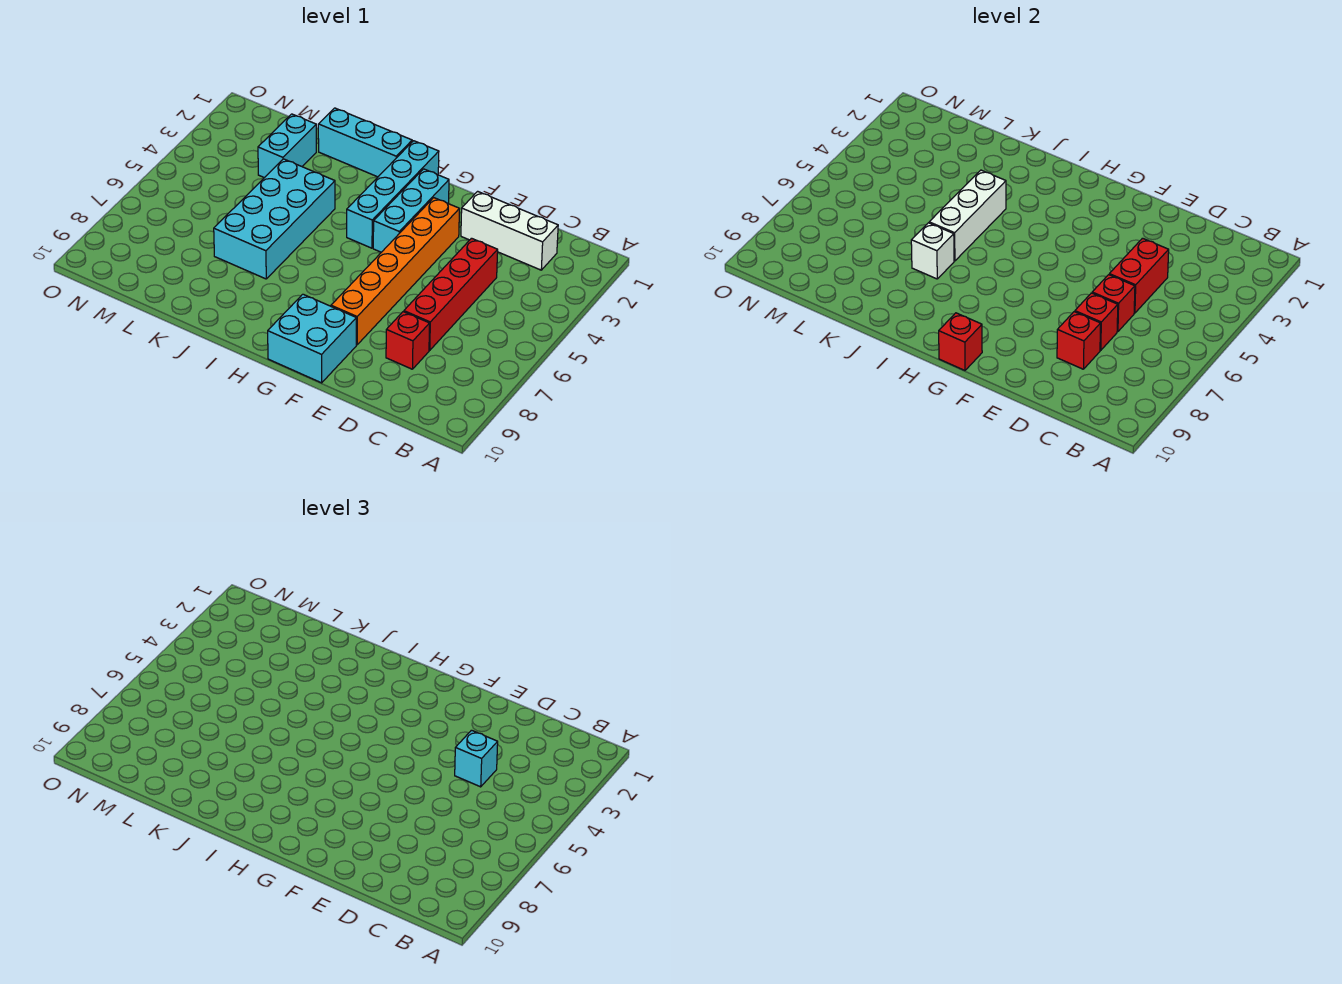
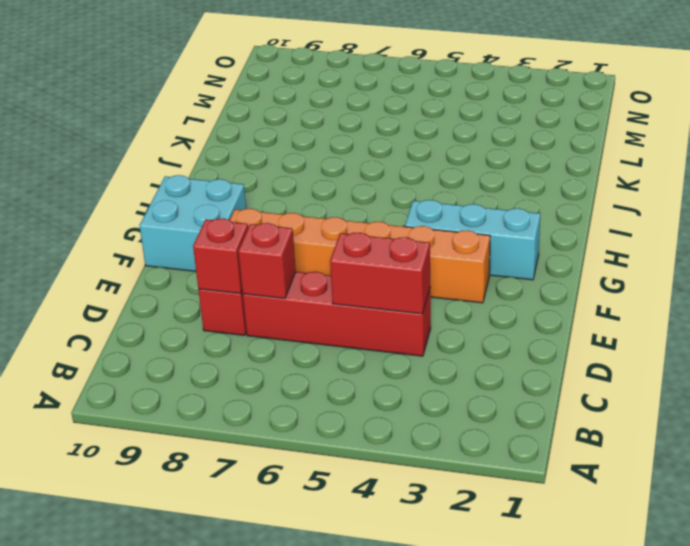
none -> white 1x3 brick [461,191,558,270]
none -> cyan 1x4 brick [347,141,439,248]
none -> cyan 1x3 brick [318,108,412,177]

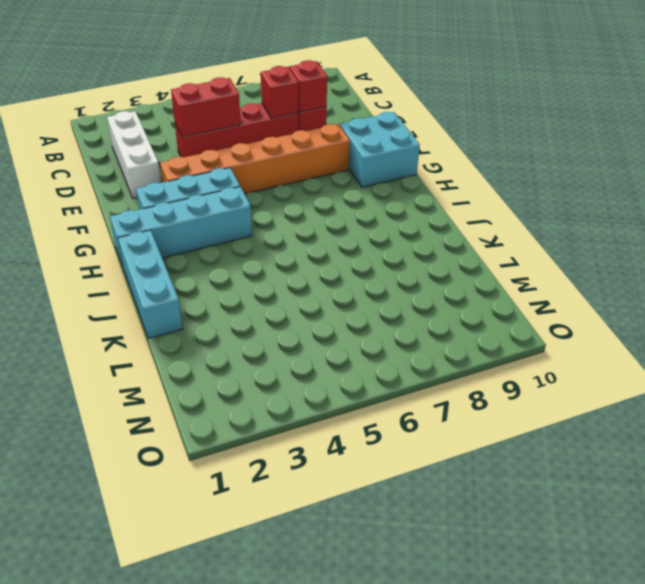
none -> cyan 2x4 brick [214,159,335,279]
none -> cyan 1x2 brick [258,114,316,178]
none -> red 1x1 brick [1092,275,1135,332]

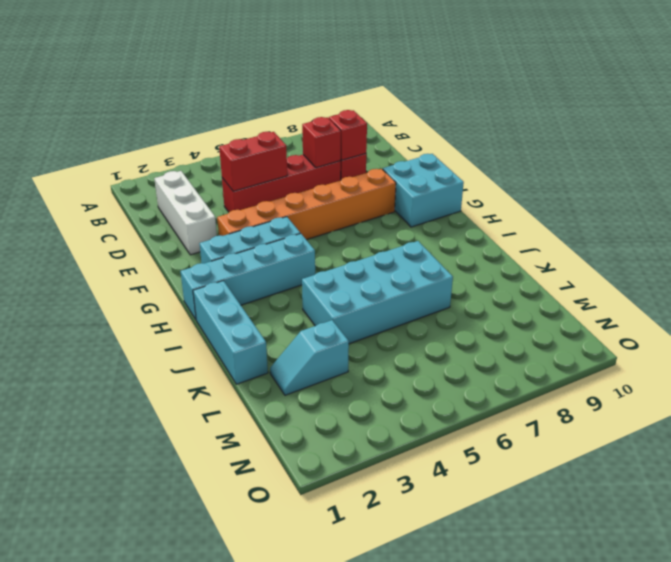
cyan 1x2 slope [270,320,349,395] -> cyan 1x2 brick [258,114,316,178]
none -> red 1x1 brick [1092,275,1135,332]
none -> red 1x1 brick [939,313,982,370]
none -> white 1x3 brick [929,170,1006,261]

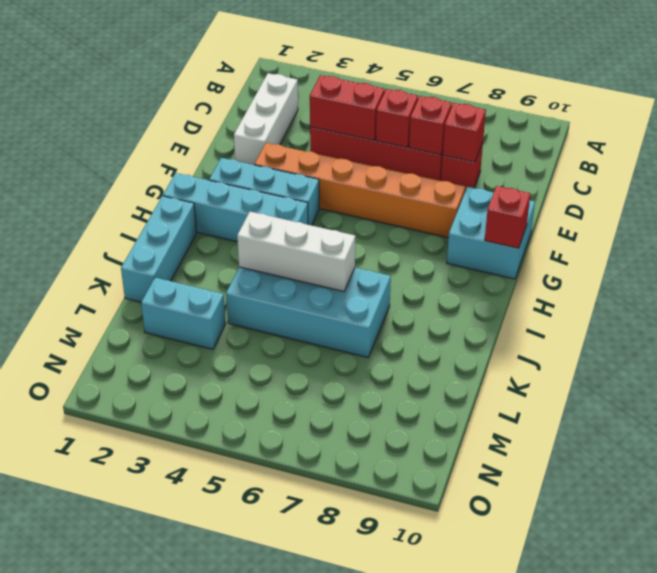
none -> white 1x1 brick [911,223,954,279]
none -> cyan 1x1 brick [455,730,498,787]

